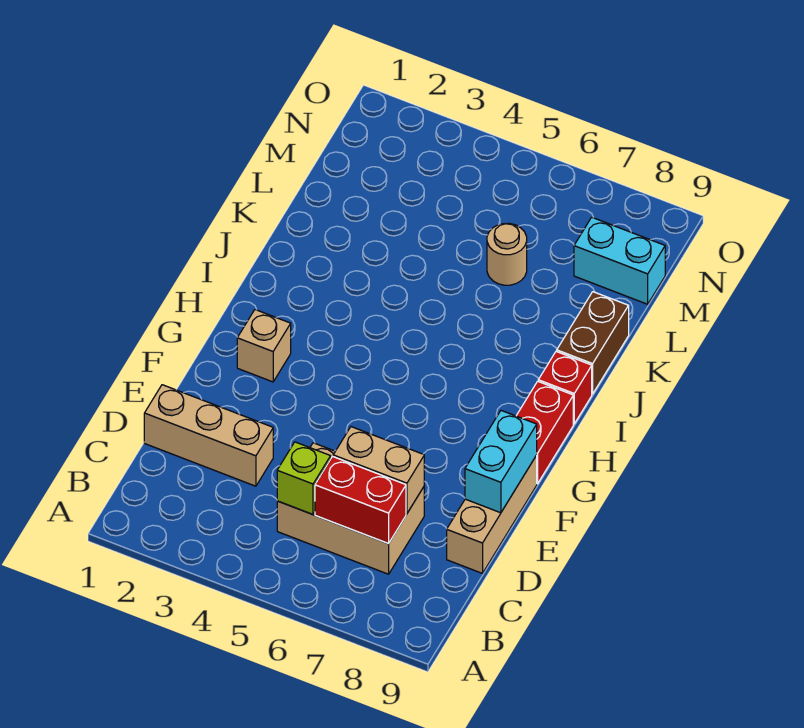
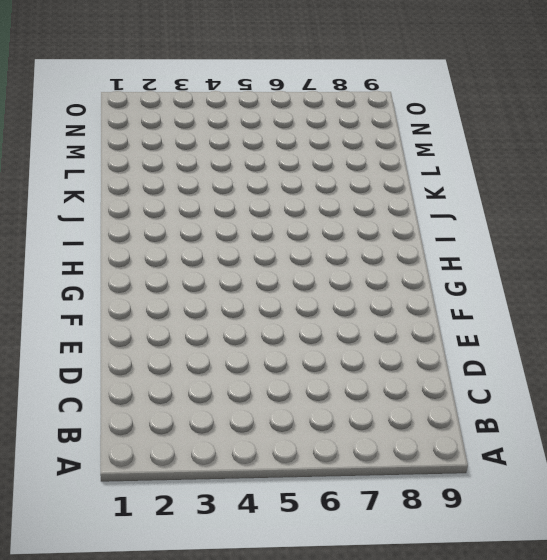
none -> tan 2x3 brick [277,443,424,574]
none -> tan 1x3 brick [144,385,273,486]
none -> tan 1x3 brick [447,455,537,573]

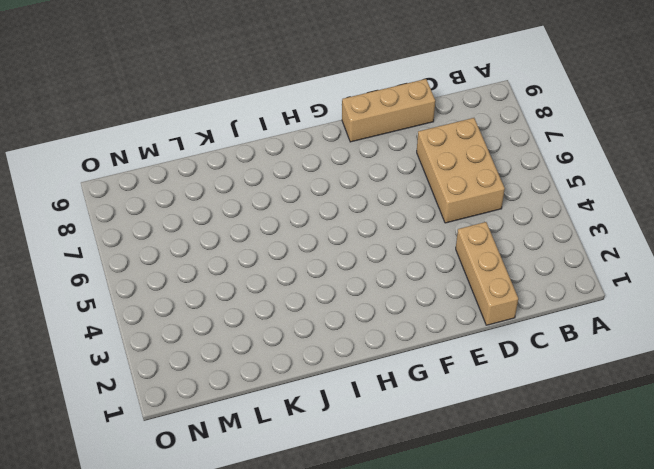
none -> tan 1x1 brick [237,310,291,382]
none -> red 1x2 brick [516,381,573,484]
none -> red 1x1 brick [538,351,592,424]

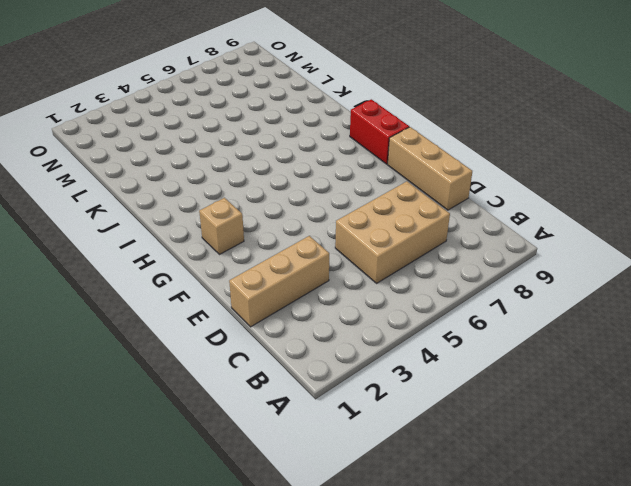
none -> red 1x1 brick [538,351,592,424]
none -> brown 1x2 brick [557,292,629,394]
none -> tan 1x1 round brick [487,223,527,285]

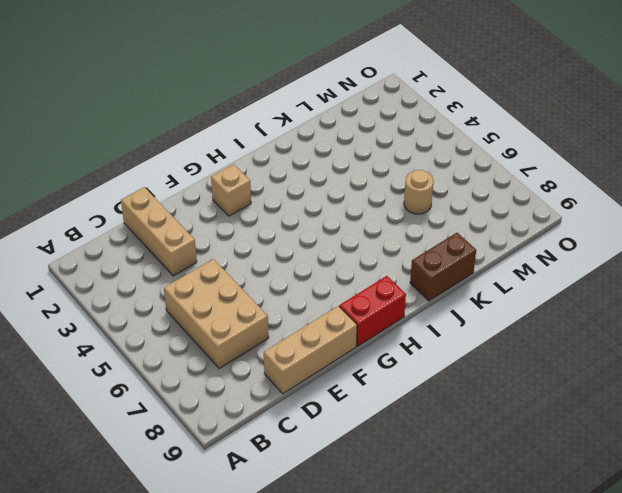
none -> red 1x1 brick [538,351,592,424]
none -> cyan 1x2 brick [574,217,665,304]
none -> lime 1x1 brick [277,442,331,514]

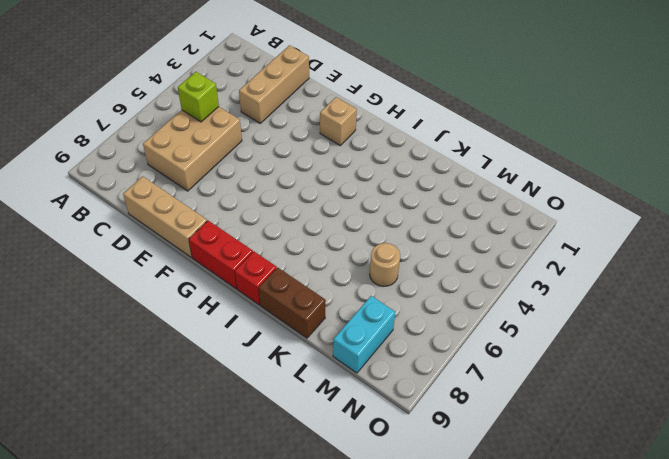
none -> red 1x2 brick [315,457,406,544]
none -> tan 1x2 brick [333,427,424,514]
none -> cyan 1x2 brick [465,411,537,513]

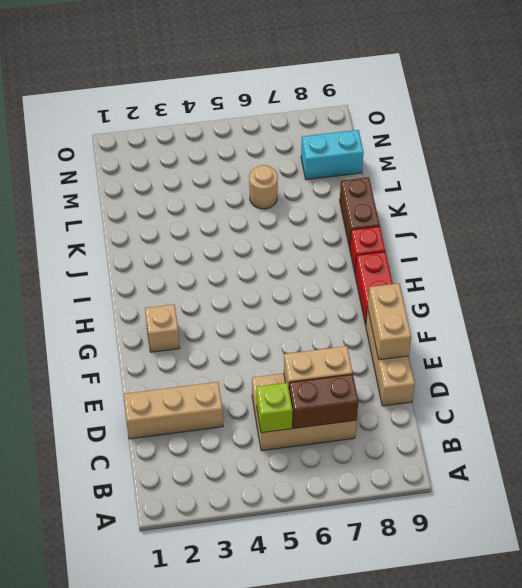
brown 1x2 brick [289,374,358,428] -> red 1x2 brick [315,457,406,544]
tan 1x2 brick [368,283,411,360] -> cyan 1x2 brick [465,411,537,513]

